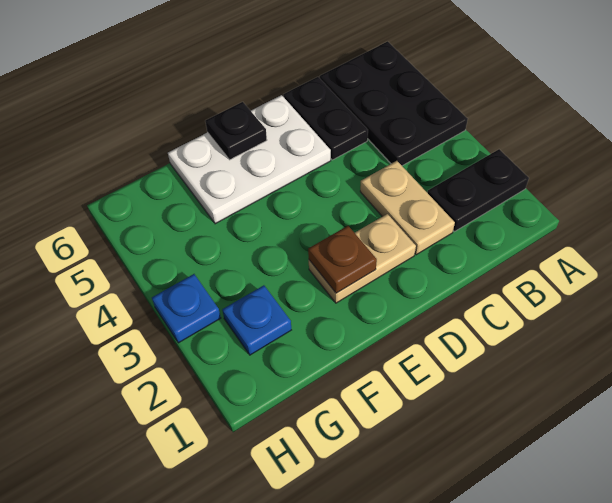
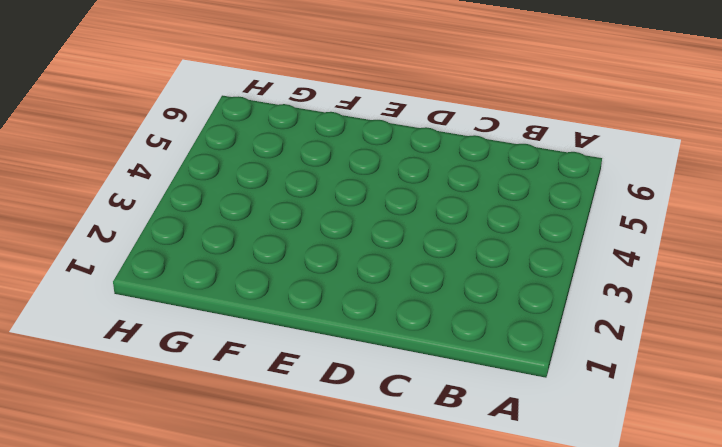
none -> black 1x2 plate [427,149,529,232]
none -> black 2x3 plate [320,41,468,166]

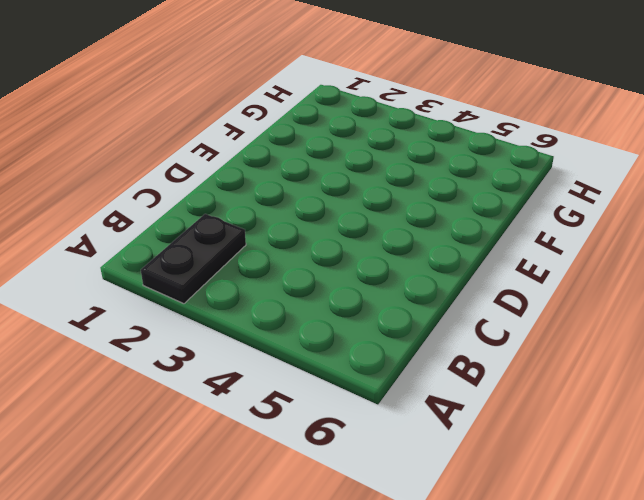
none -> black 2x3 plate [320,41,468,166]
none -> tan 1x2 plate [360,161,455,255]

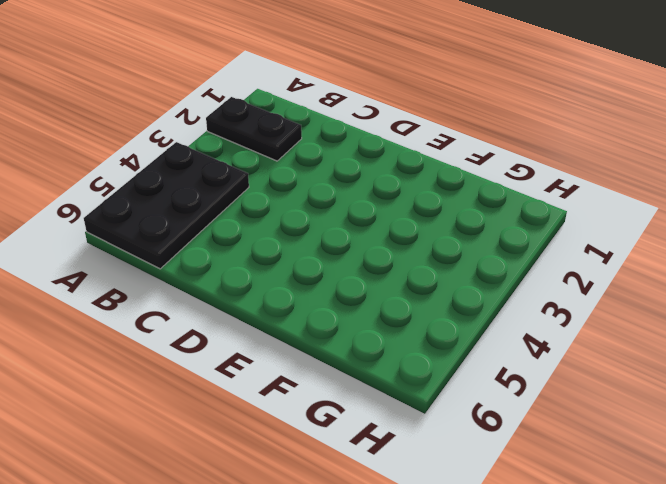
none -> tan 1x2 plate [360,161,455,255]
none -> black 1x2 plate [283,77,368,160]

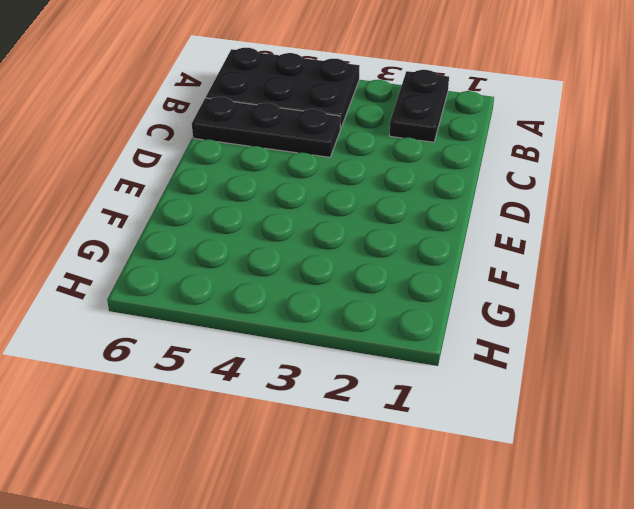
black 1x3 plate [192,97,340,157] -> black 1x2 plate [283,77,368,160]
none -> tan 1x2 plate [360,161,455,255]
none -> tan 1x2 plate [309,214,416,303]

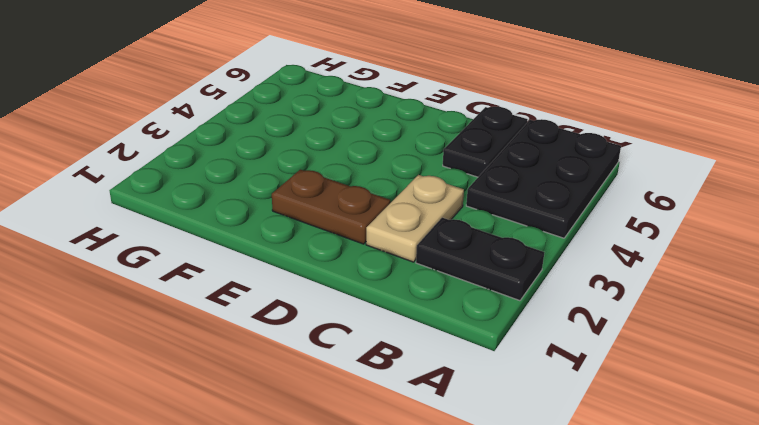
brown 1x2 plate [272,170,390,244] -> tan 1x2 plate [309,214,416,303]
none -> white 2x3 plate [168,95,331,224]
none -> blue 1x1 plate [222,285,291,355]

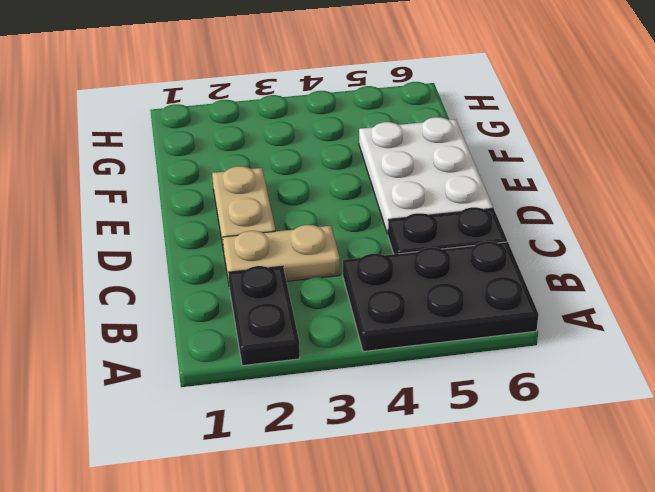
none -> blue 1x1 plate [222,285,291,355]
none -> blue 1x1 plate [152,274,221,343]

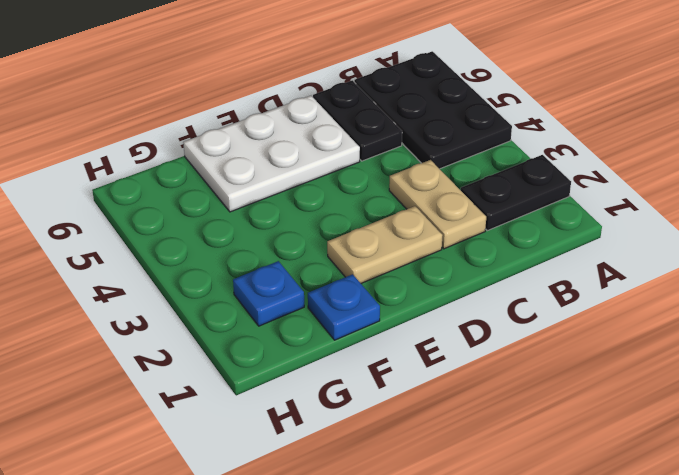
blue 1x1 plate [308,274,380,340] -> blue 1x1 plate moved to [152,274,221,343]
none -> brown 1x1 plate [308,226,377,293]
none -> black 1x1 plate [205,102,267,160]

